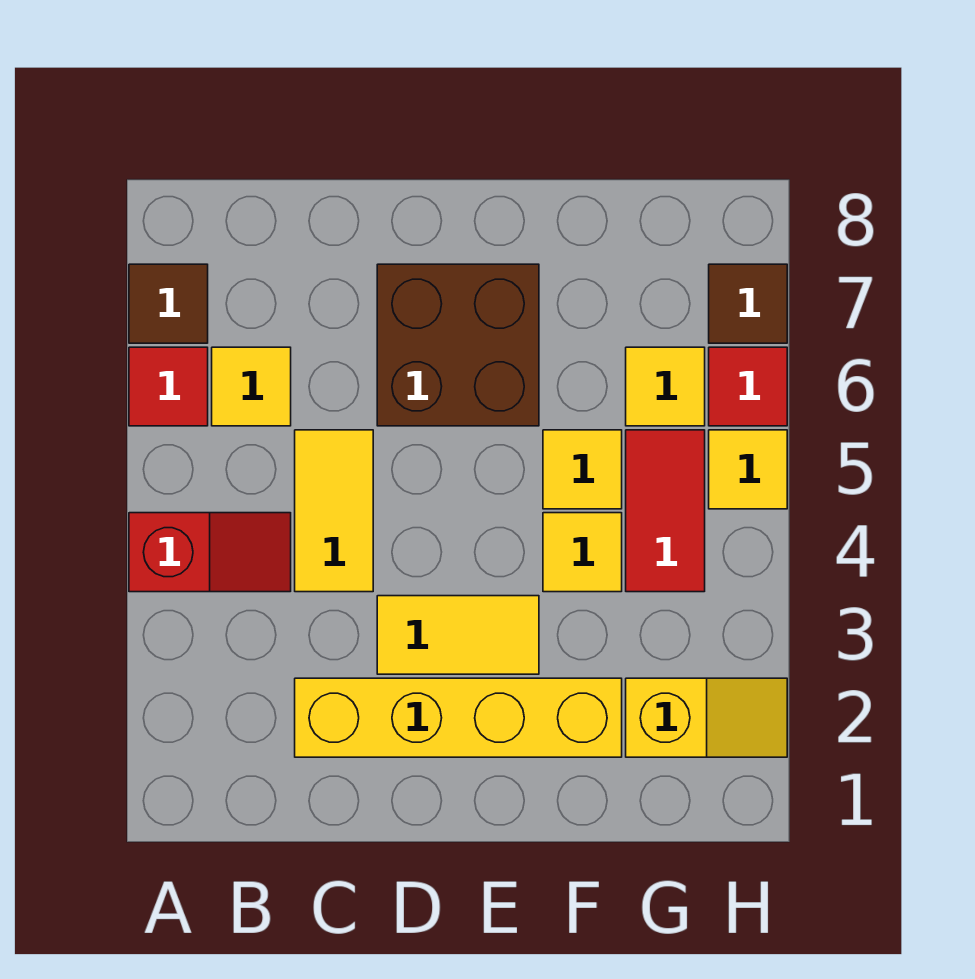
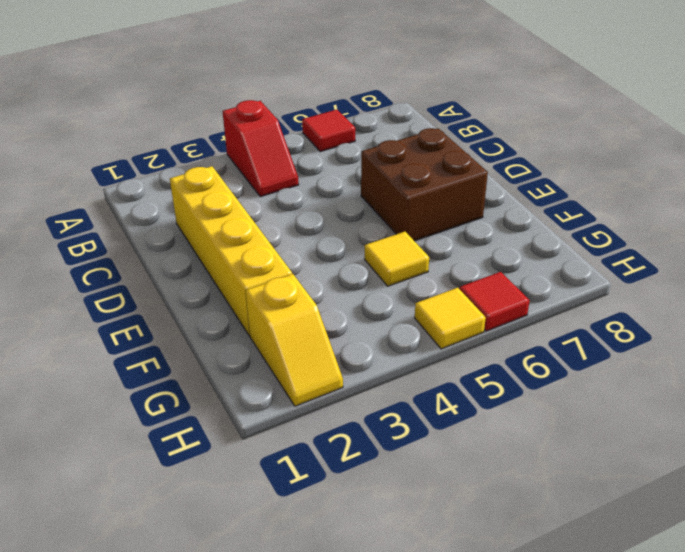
none -> brown 1x1 tile [129,264,208,343]
none -> yellow 1x1 tile [212,347,291,426]
none -> yellow 1x2 tile [295,430,373,592]

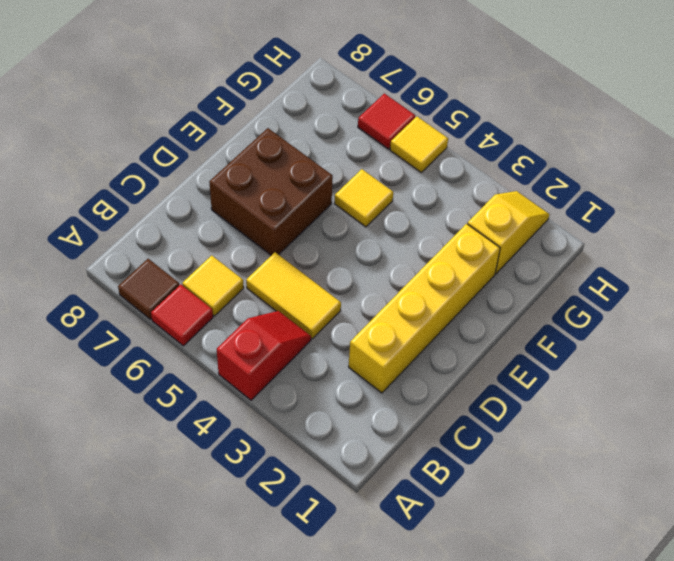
none -> yellow 1x2 tile [377,596,539,674]
none -> yellow 1x1 tile [543,513,622,592]
none -> red 1x2 tile [626,430,705,592]

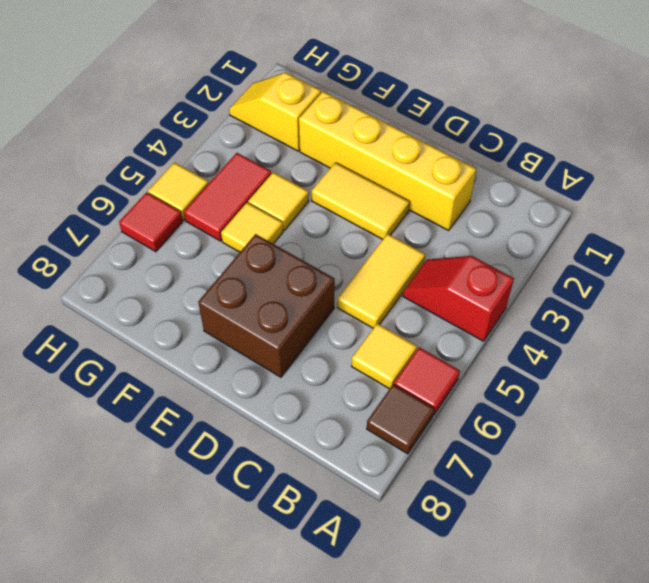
none -> yellow 1x1 tile [626,347,705,426]
none -> brown 1x1 tile [709,264,787,343]

